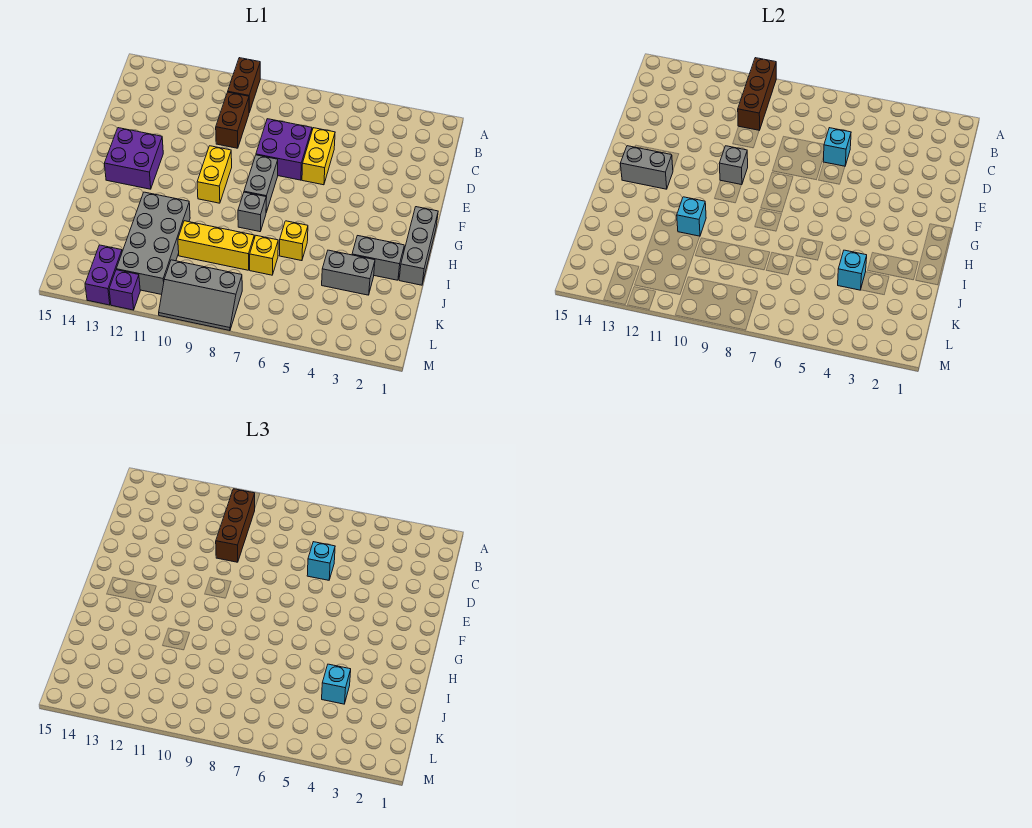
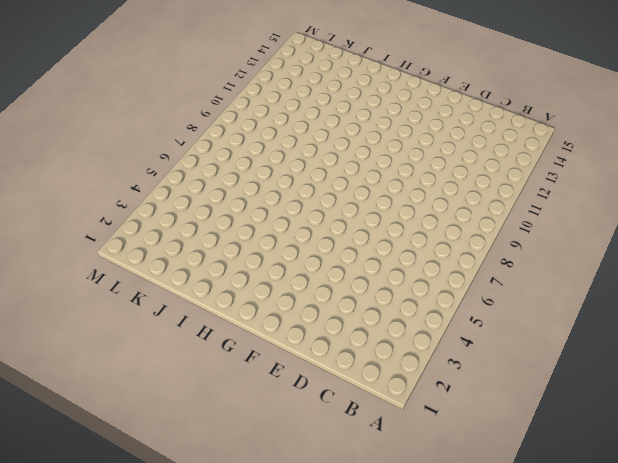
none -> brown 1x2 brick [228,58,260,112]
none -> brown 1x2 brick [216,92,249,148]
none -> yellow 1x2 brick [302,128,335,185]

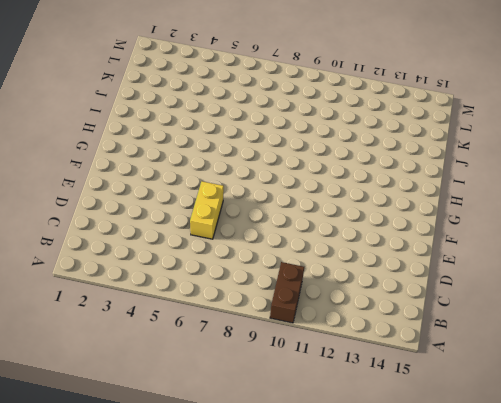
none -> brown 1x2 brick [216,92,249,148]
none -> purple 2x2 brick [256,119,312,180]
none -> grey 1x2 brick [244,155,278,212]

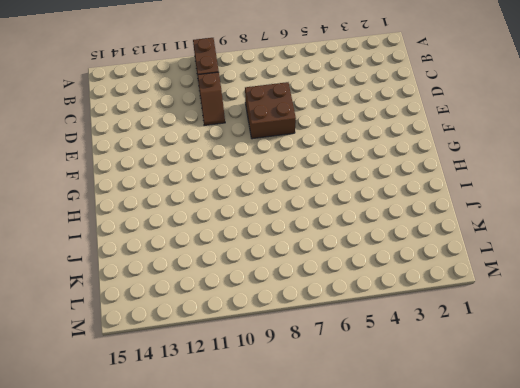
brown 1x2 slope [198,72,225,125] -> brown 1x2 brick [216,92,249,148]
brown 2x2 brick [245,82,296,139] -> purple 2x2 brick [256,119,312,180]
none -> yellow 1x2 brick [302,128,335,185]
none -> grey 1x2 brick [244,155,278,212]
none -> yellow 1x2 brick [197,146,232,203]

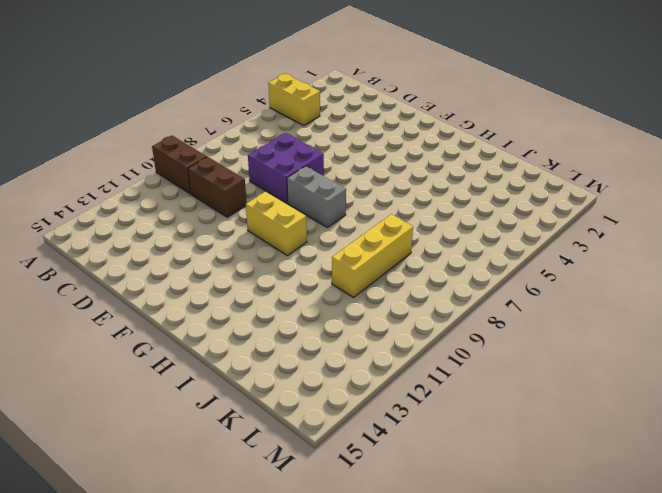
yellow 1x2 brick [268,74,320,126] -> yellow 1x2 brick moved to [302,128,335,185]
none -> purple 2x2 brick [104,128,163,189]
none -> grey 1x3 brick [399,207,438,285]
none -> grey 1x1 brick [238,192,266,232]

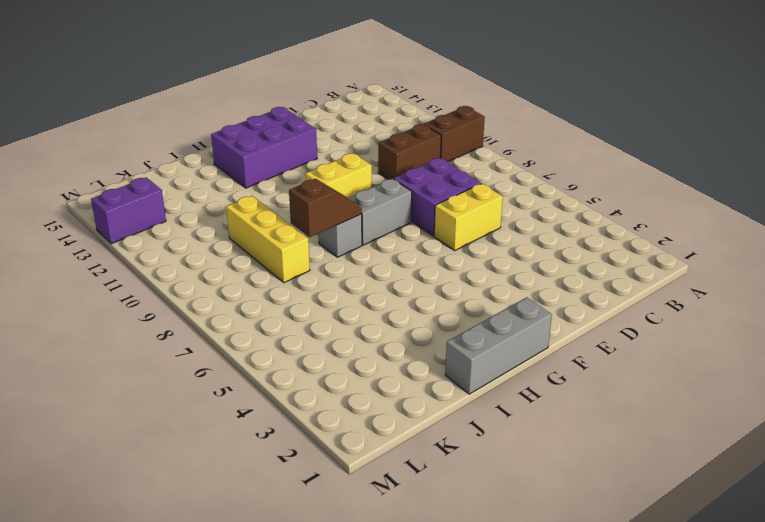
purple 2x3 brick [211,107,317,188] -> purple 2x2 brick [104,128,163,189]
brown 1x2 slope [289,179,362,237] -> none
none -> grey 1x2 brick [352,236,404,280]
none -> yellow 1x1 brick [279,221,308,261]
none -> grey 2x4 brick [116,192,190,295]

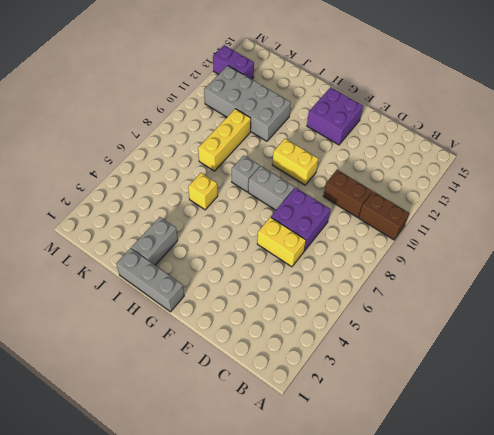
none -> grey 1x2 brick [322,250,375,295]
none -> yellow 1x1 brick [250,236,278,275]
none -> grey 2x3 slope [159,260,242,331]

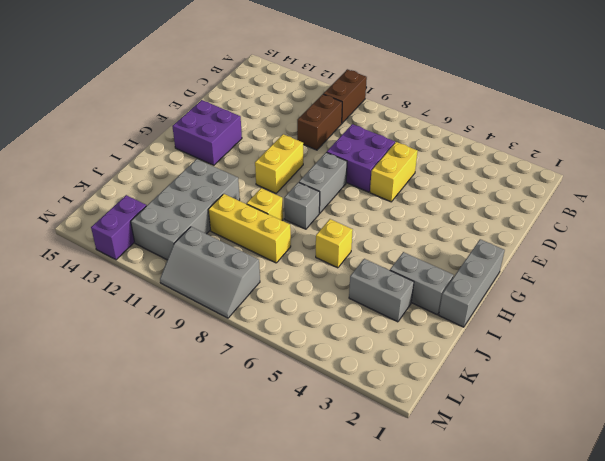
yellow 1x1 brick [247,188,283,220] -> yellow 1x1 brick moved to [250,236,278,275]
none -> purple 1x1 brick [109,270,140,310]
none -> brown 1x3 brick [738,58,776,130]
none -> cyan 1x1 brick [823,128,851,166]

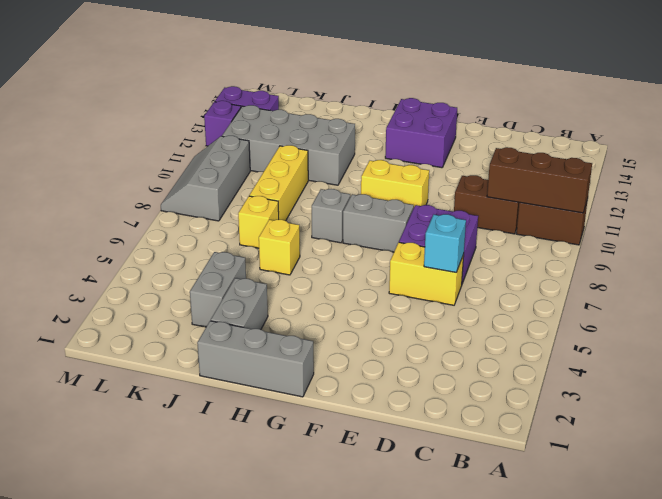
none -> grey 1x1 brick [719,146,748,185]
none -> grey 1x2 brick [620,146,673,189]
none -> cyan 1x1 brick [677,197,706,236]

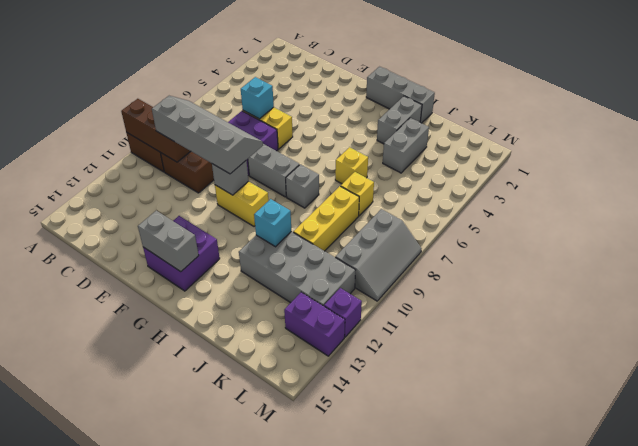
grey 2x4 slope [152,96,263,174] -> brown 1x3 brick [216,489,255,562]
grey 1x2 brick [138,211,199,272] -> grey 1x2 brick turned to [620,146,673,189]
none -> cyan 1x1 brick [838,250,867,290]
none -> cyan 1x1 brick [307,542,335,580]
none -> cyan 1x1 brick [322,664,351,704]

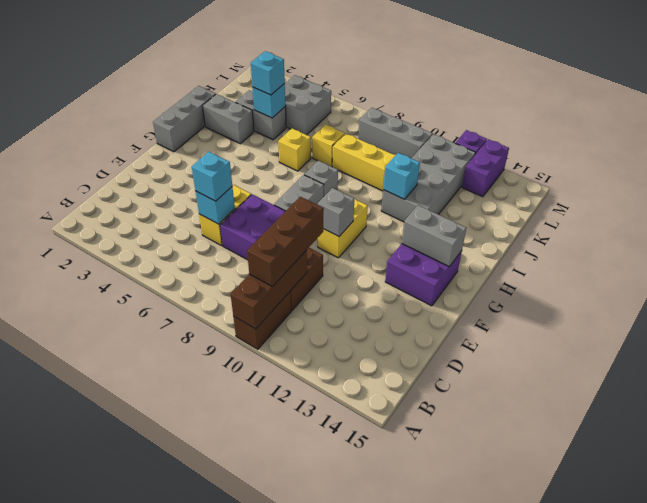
grey 2x2 brick [285,75,331,135] -> none

